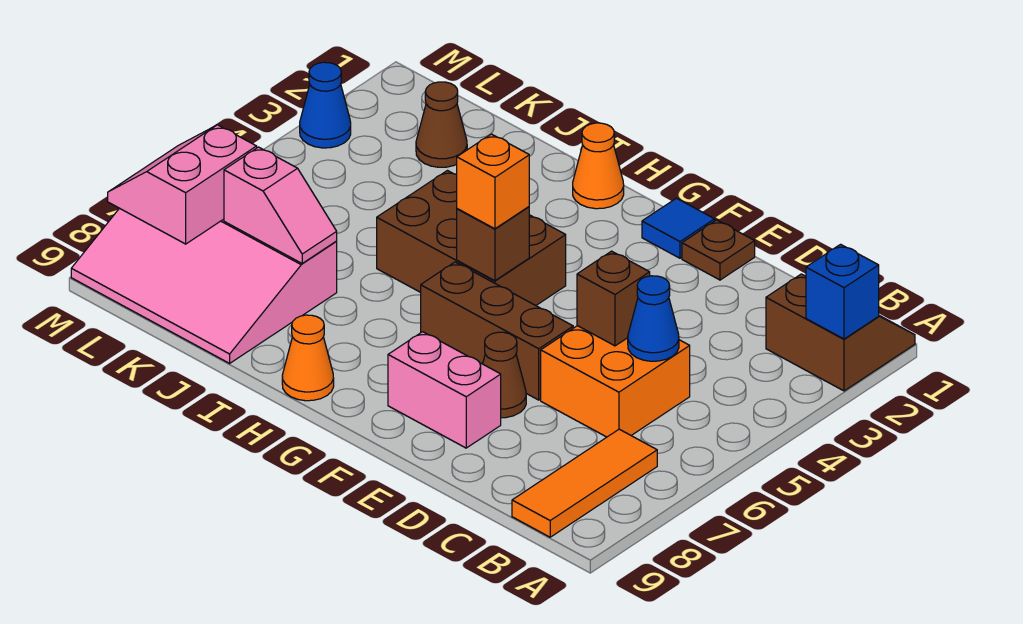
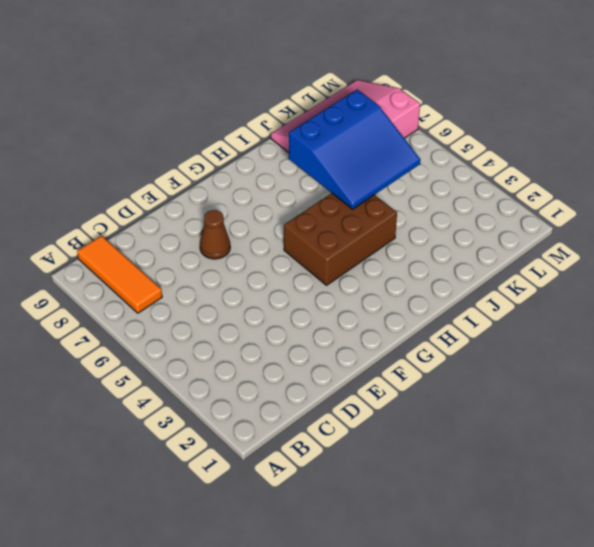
blue 3x3 slope [289,89,420,209] -> pink 1x2 slope [224,147,337,263]
none -> brown 2x2 slope [766,274,915,391]
none -> orange 2x2 brick [541,326,690,437]
none -> brown 1x1 plate [682,220,755,280]

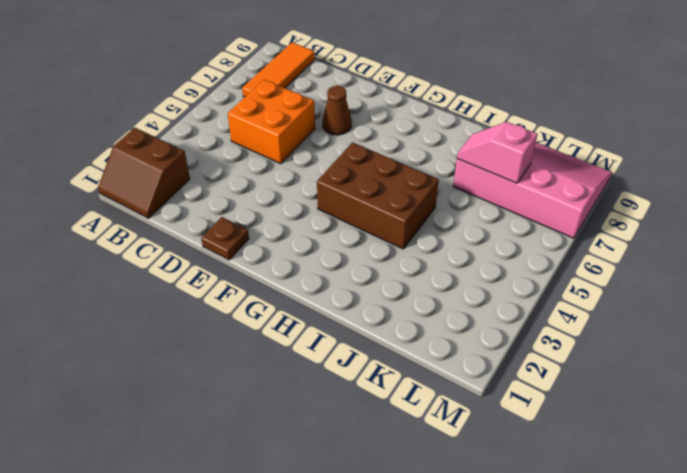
none -> brown 1x3 brick [421,262,573,400]
none -> pink 1x2 brick [388,332,501,448]
none -> blue 1x1 tile [642,198,715,258]

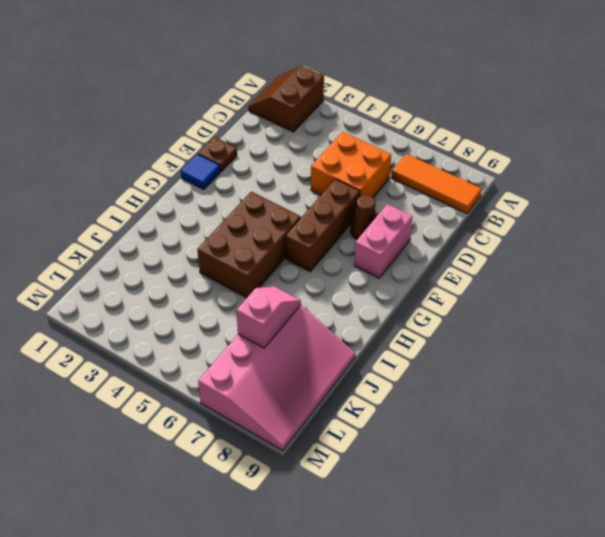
none -> orange 1x1 cone [573,123,624,209]
none -> orange 1x1 cone [282,315,334,401]
none -> brown 1x1 cone [416,82,467,167]

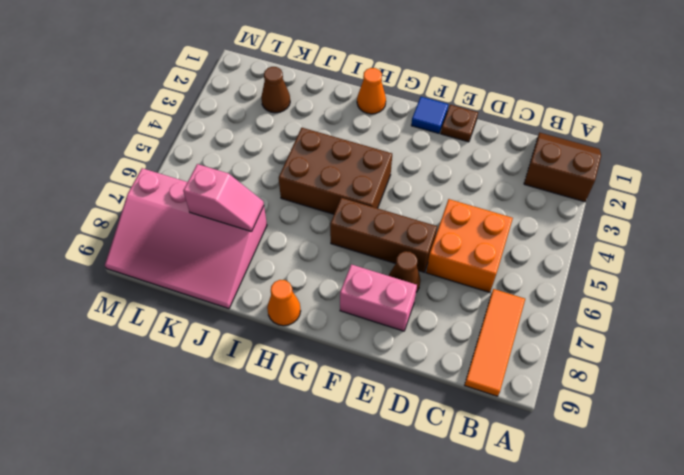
none -> blue 1x1 cone [300,62,351,148]
none -> blue 1x1 brick [806,244,879,339]
none -> blue 1x1 cone [628,276,679,361]

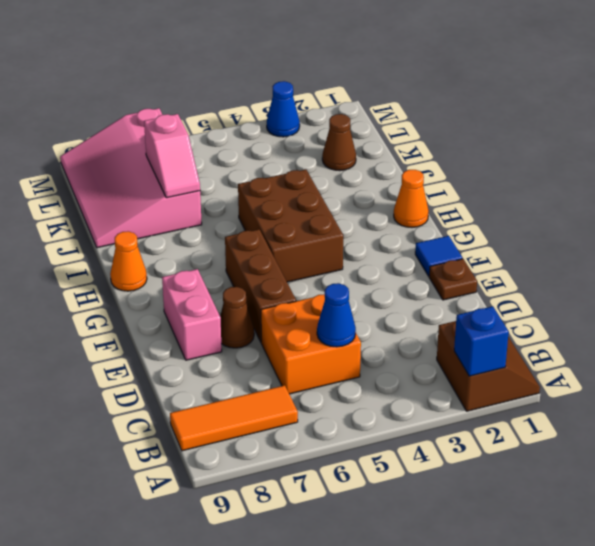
none -> brown 1x1 brick [577,251,650,346]
none -> brown 1x1 brick [457,207,529,281]
none -> pink 2x2 slope [108,125,257,244]

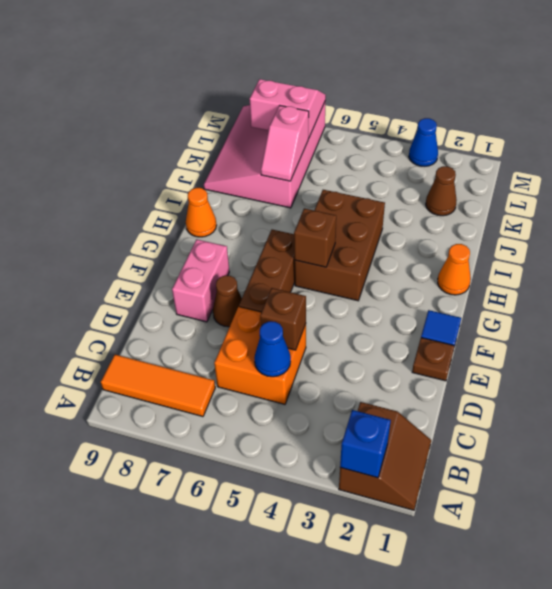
none -> orange 1x1 brick [457,134,529,229]

